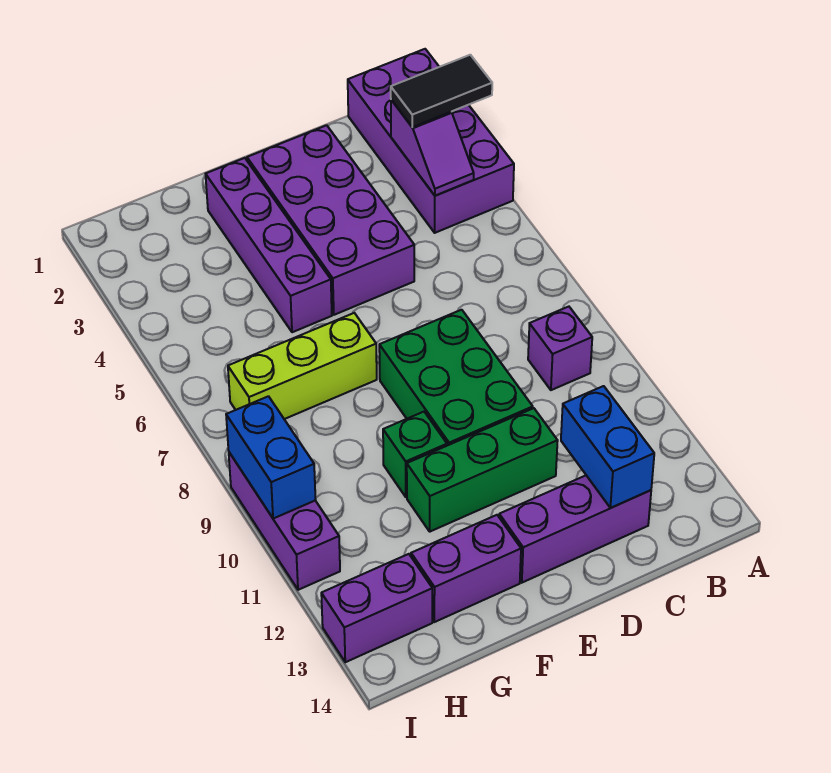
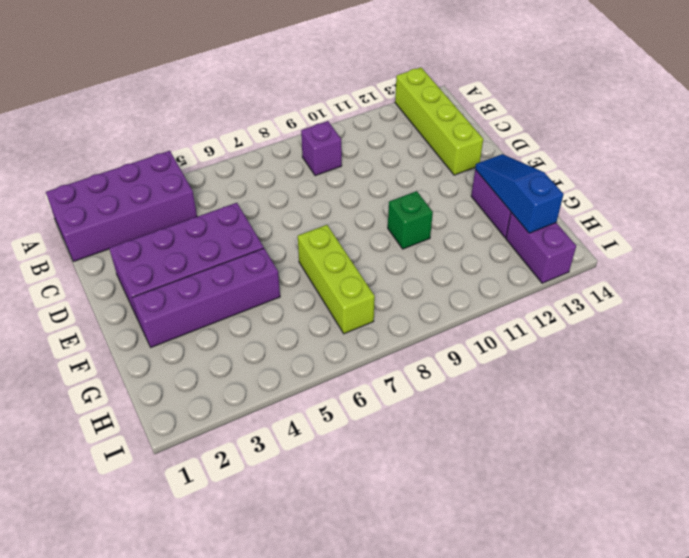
lime 1x4 brick [395,67,483,175] -> purple 1x3 brick [499,476,651,583]
blue 1x3 slope [475,154,564,233] -> none
none -> green 2x3 brick [379,310,533,446]
none -> green 1x3 brick [407,408,558,532]
none -> purple 1x3 brick [229,453,340,590]

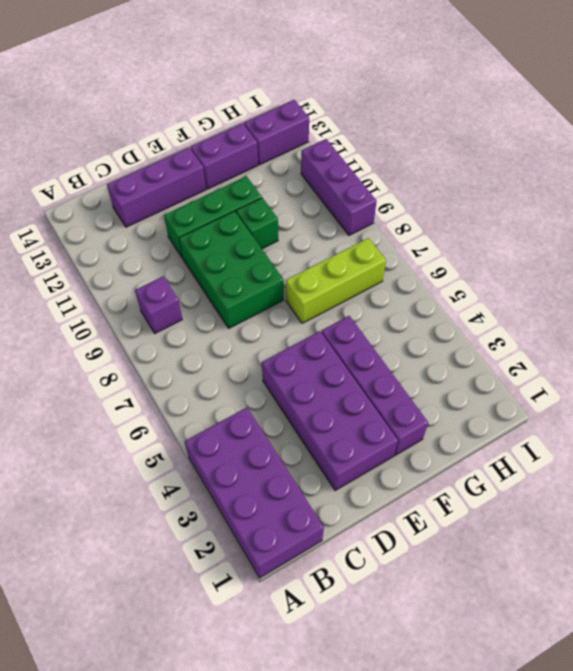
none -> purple 1x2 slope [391,100,474,196]
none -> blue 1x2 brick [561,386,654,508]
none -> blue 1x2 brick [226,396,316,519]

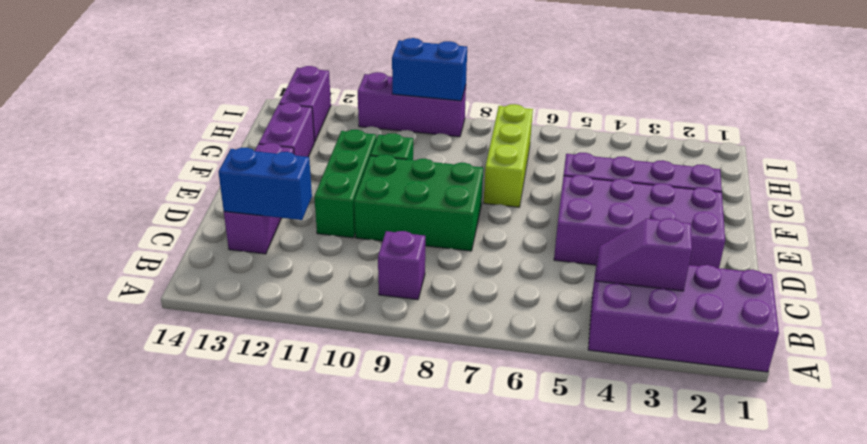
none -> black 1x2 tile [391,55,492,127]

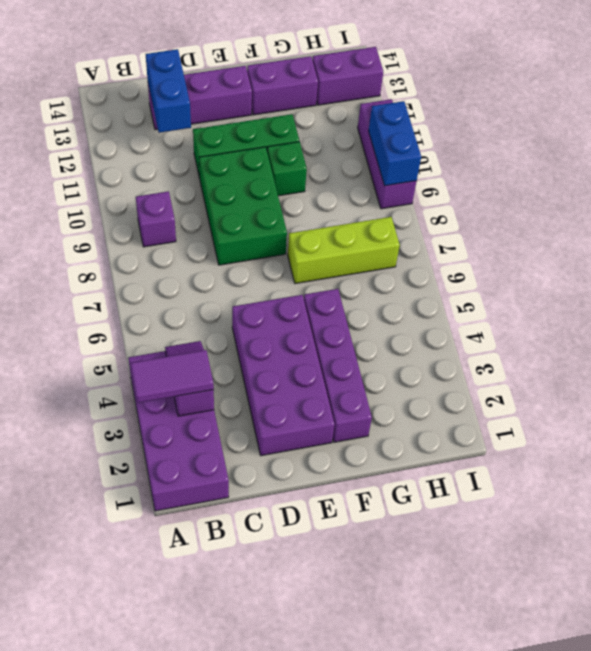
purple 1x2 tile [130,350,214,403] -> black 1x2 tile [391,55,492,127]

